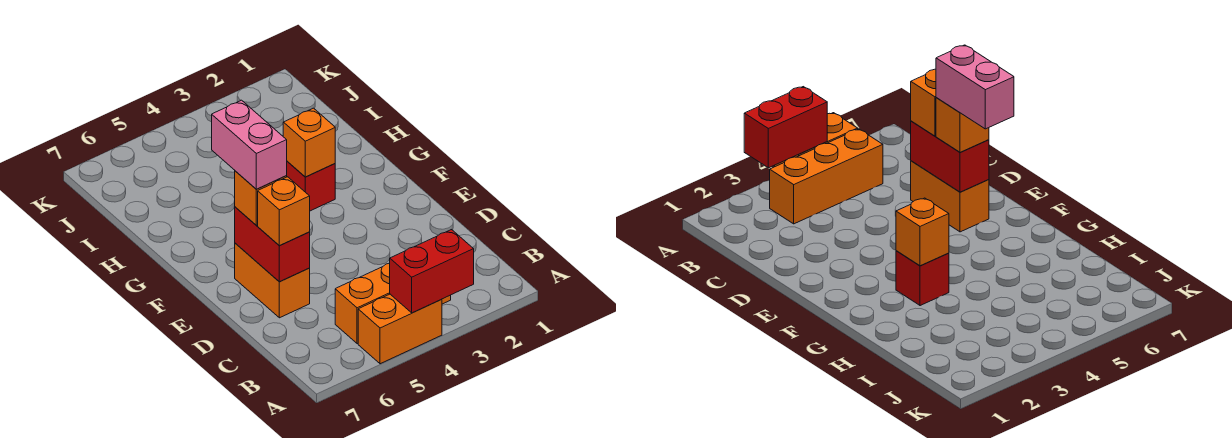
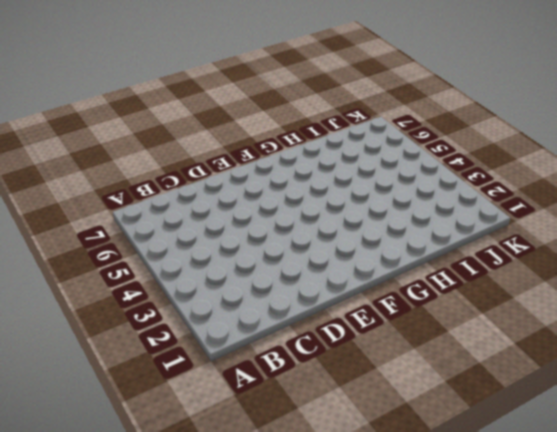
none -> orange 1x2 brick [358,294,442,364]
none -> orange 1x3 brick [335,263,451,344]

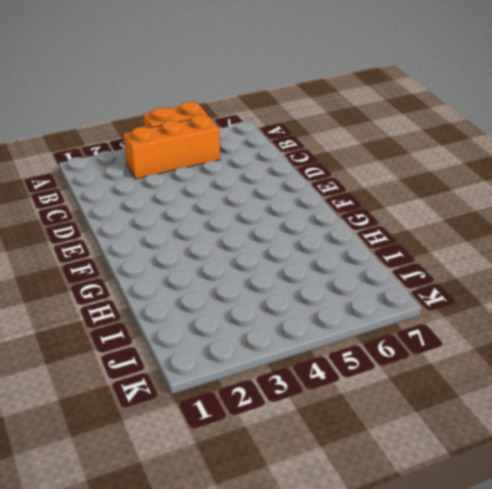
none -> orange 1x2 brick [235,243,310,318]
none -> red 1x1 brick [286,161,335,211]

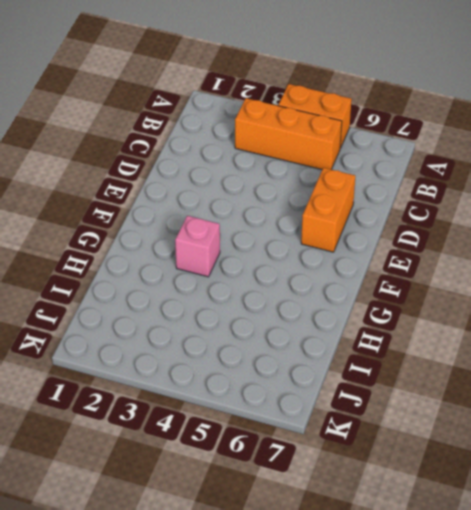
pink 1x1 brick [175,216,220,277] -> red 1x1 brick [286,161,335,211]
none -> red 1x2 brick [390,230,474,313]
none -> red 1x2 brick [235,207,310,282]

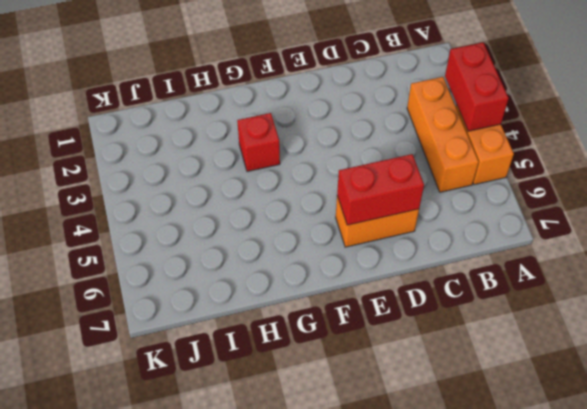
none -> orange 1x1 brick [283,108,335,177]
none -> orange 1x1 brick [258,177,310,246]

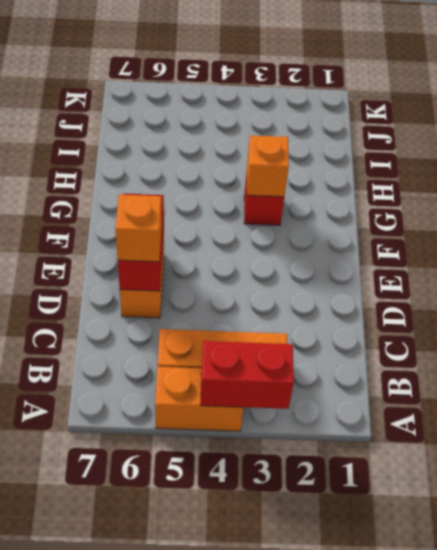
none -> orange 1x1 brick [235,171,287,225]
none -> pink 1x2 brick [212,100,287,189]

